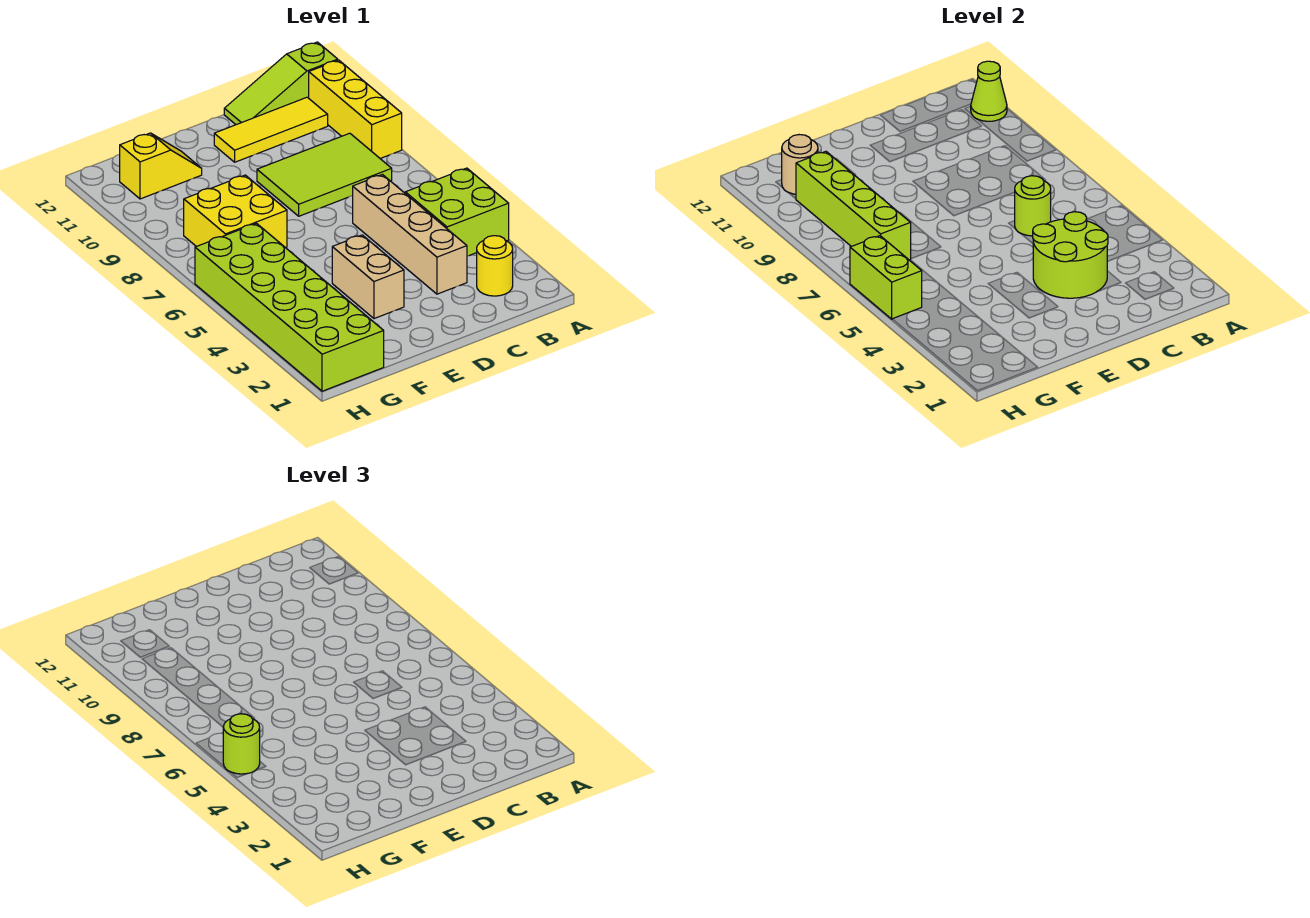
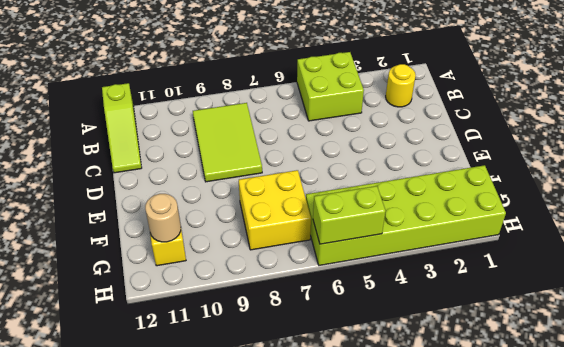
none -> yellow 1x3 brick [309,60,402,158]
none -> yellow 1x3 tile [214,97,328,162]
none -> tan 1x4 brick [353,175,467,294]

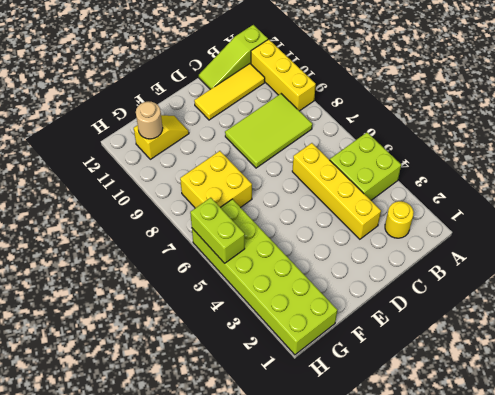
yellow 1x4 brick [292,143,381,239] -> tan 1x4 brick [353,175,467,294]
none -> tan 1x2 brick [332,235,404,319]
none -> lime 1x1 cone [971,61,1007,121]
none -> lime 2x2 round brick [1033,212,1108,298]

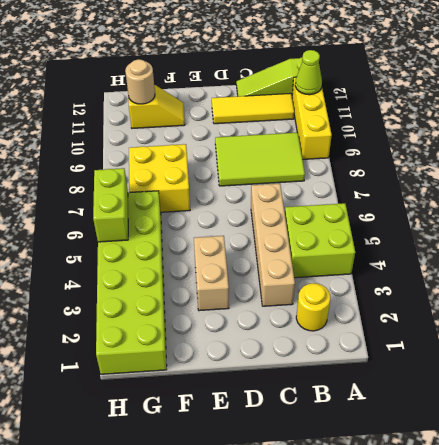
none -> lime 2x2 round brick [1033,212,1108,298]
none -> lime 1x1 round brick [1015,176,1051,236]
none -> lime 1x4 brick [796,151,911,260]

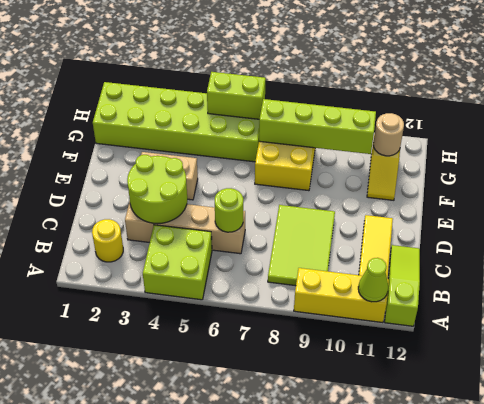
none -> lime 1x1 round brick [223,714,260,774]

